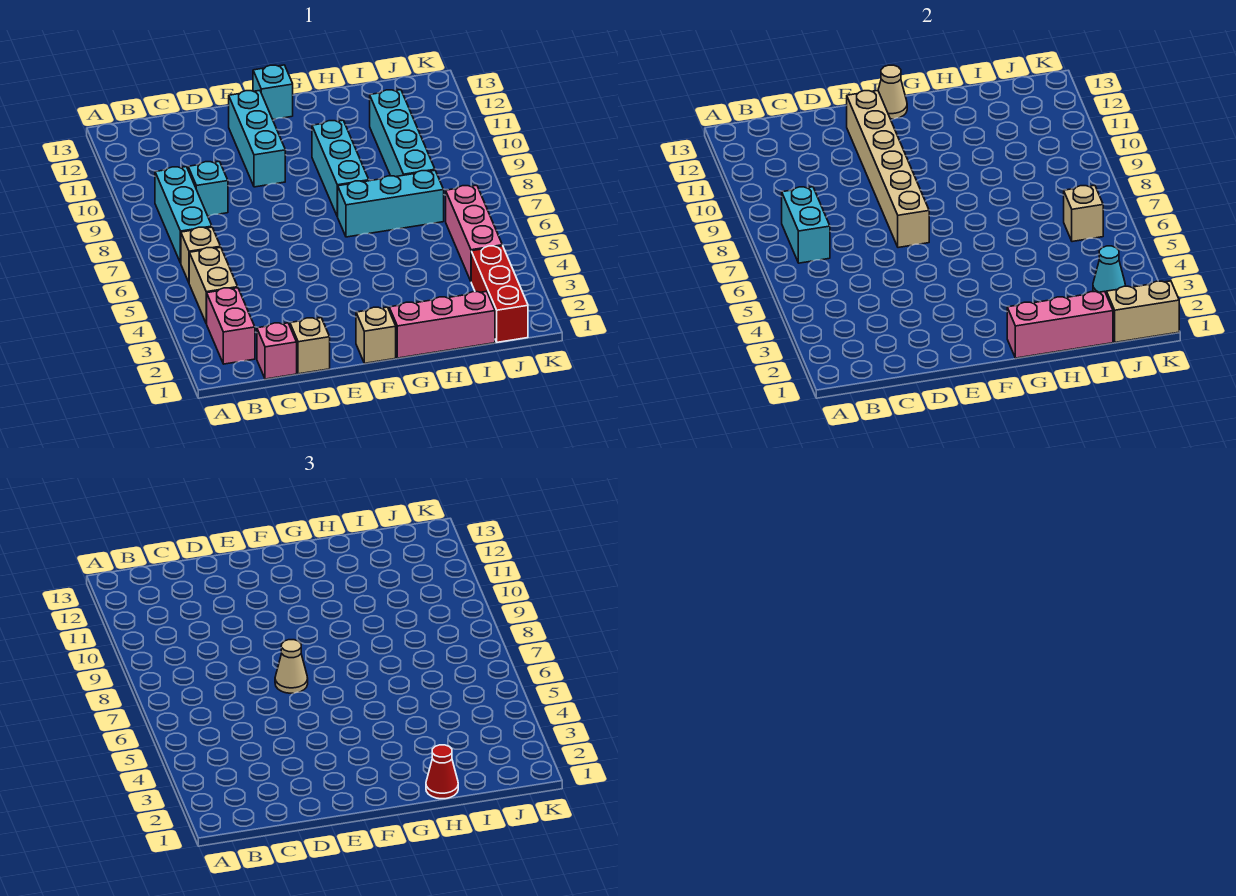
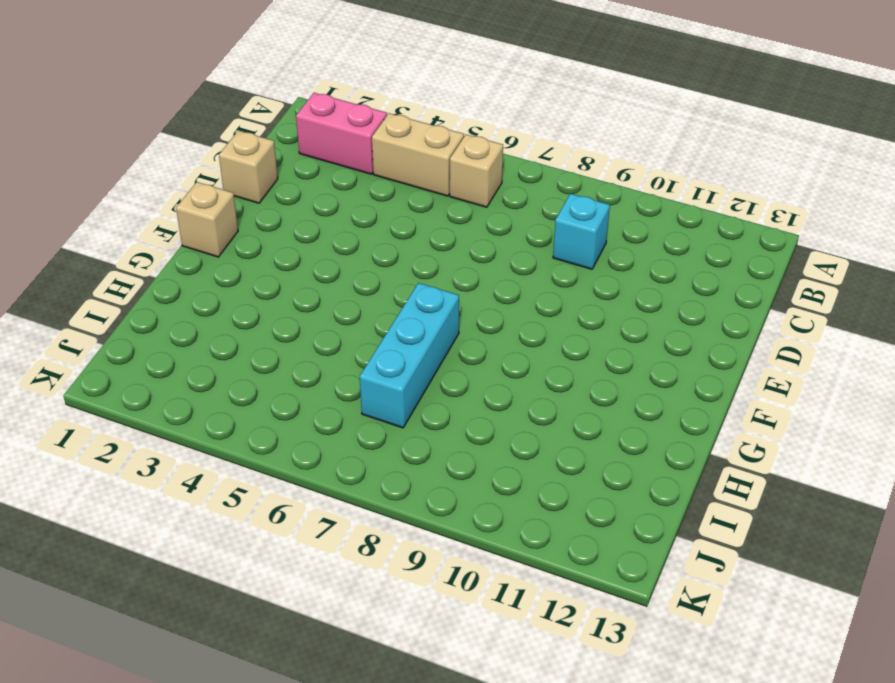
none -> cyan 1x3 brick [155,167,212,263]
none -> pink 1x1 brick [257,323,297,379]
none -> cyan 1x3 brick [229,90,285,187]

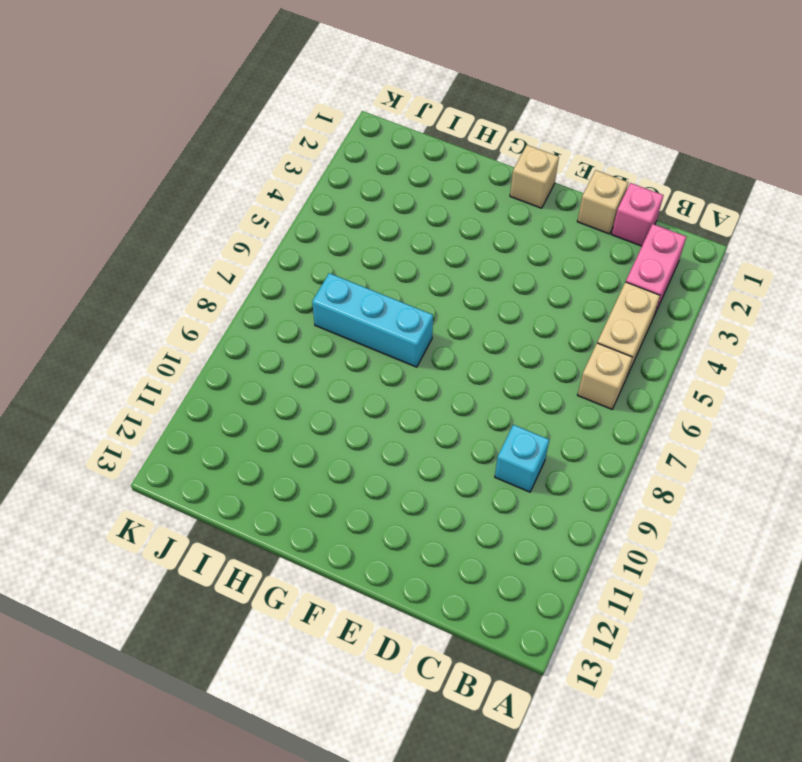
none -> cyan 1x3 brick [155,167,212,263]
none -> cyan 1x3 brick [229,90,285,187]
none -> cyan 1x1 brick [253,65,293,119]

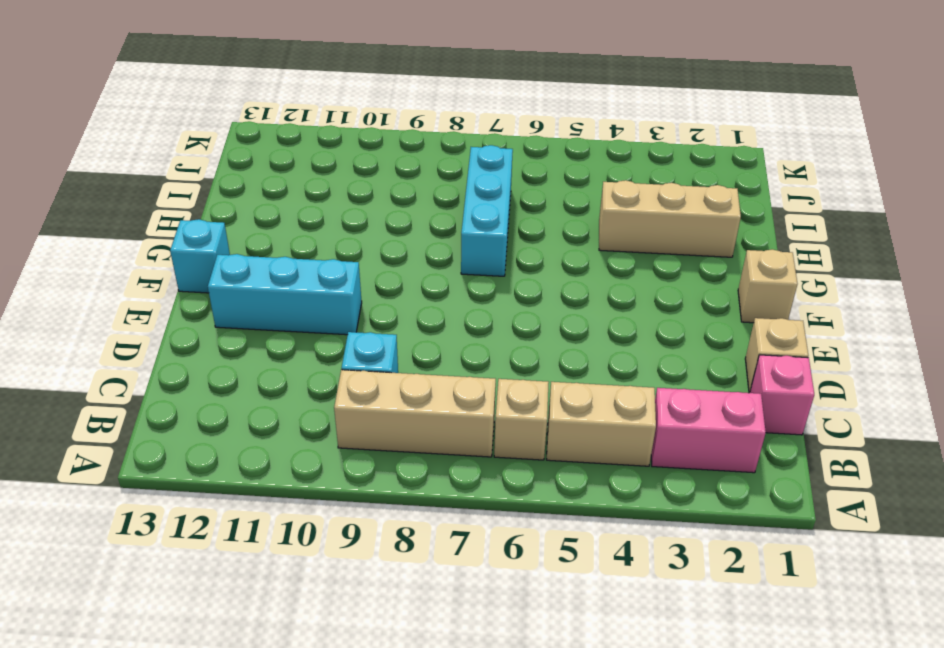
tan 1x3 brick [334,370,496,457] -> cyan 1x3 brick [155,167,212,263]
tan 1x3 brick [599,180,741,257] -> none
none -> pink 1x3 brick [389,291,495,358]
none -> cyan 1x3 brick [312,120,369,217]
none -> cyan 1x4 brick [370,90,435,177]

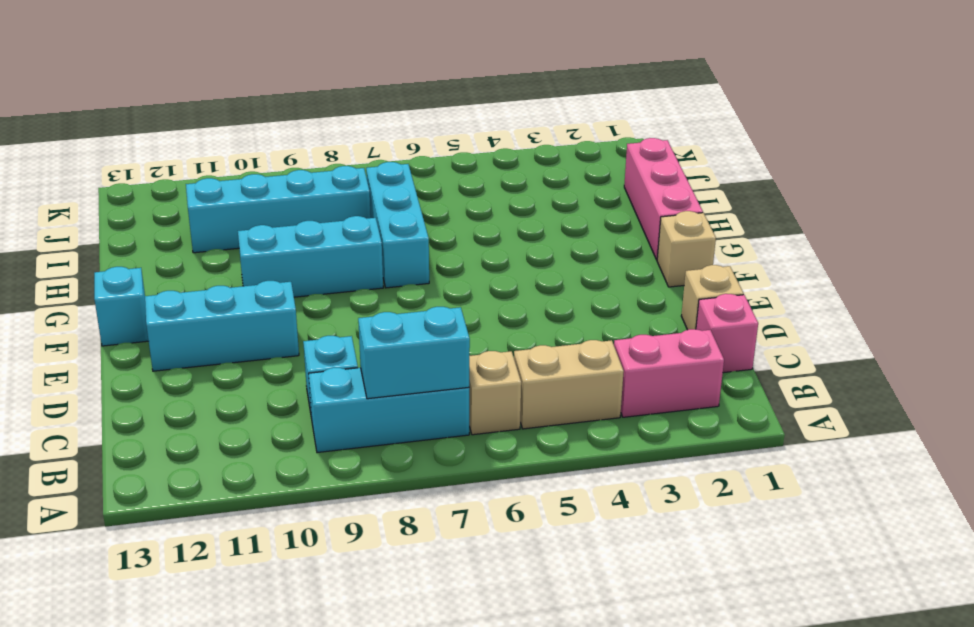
none -> red 1x3 brick [471,246,528,342]
none -> pink 1x3 brick [446,185,502,281]
none -> tan 1x6 brick [847,90,929,248]

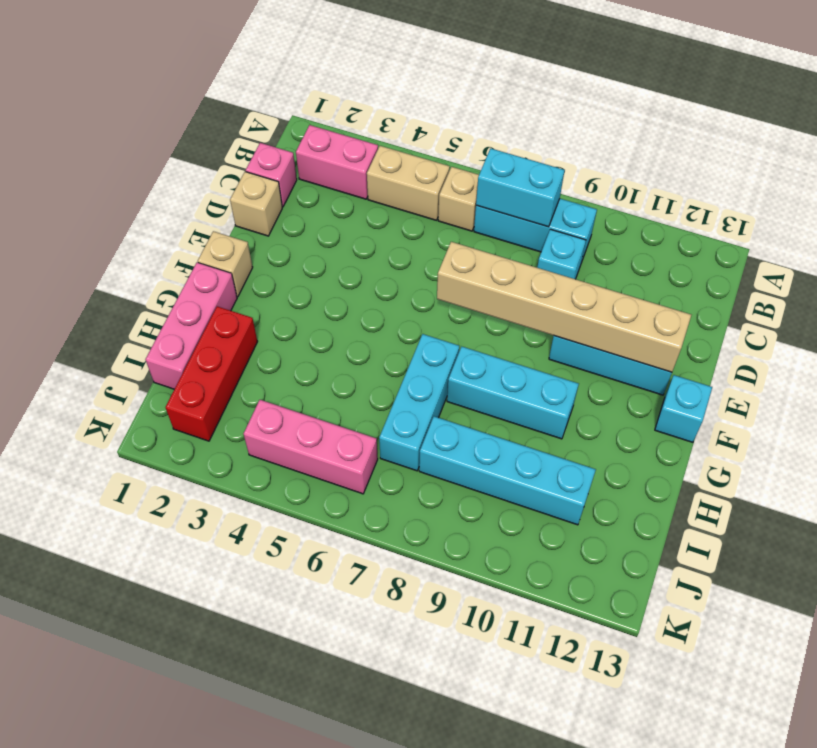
red 1x3 brick [166,306,258,441] -> red 1x3 brick turned to [471,246,528,342]
none -> tan 1x1 cone [878,65,907,119]
none -> pink 1x3 brick [1007,291,1113,358]
none -> tan 1x2 brick [1106,281,1179,342]

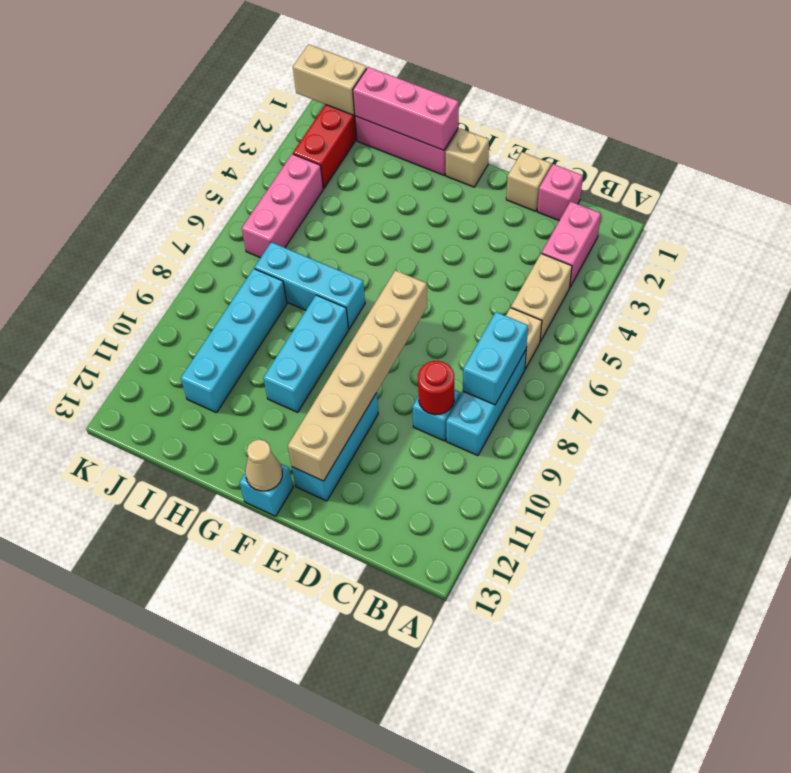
red 1x1 round brick [418,361,454,415] -> none
none -> cyan 1x1 cone [1093,246,1125,293]
none -> tan 1x1 brick [1064,185,1103,242]
none -> tan 1x1 cone [275,640,308,693]

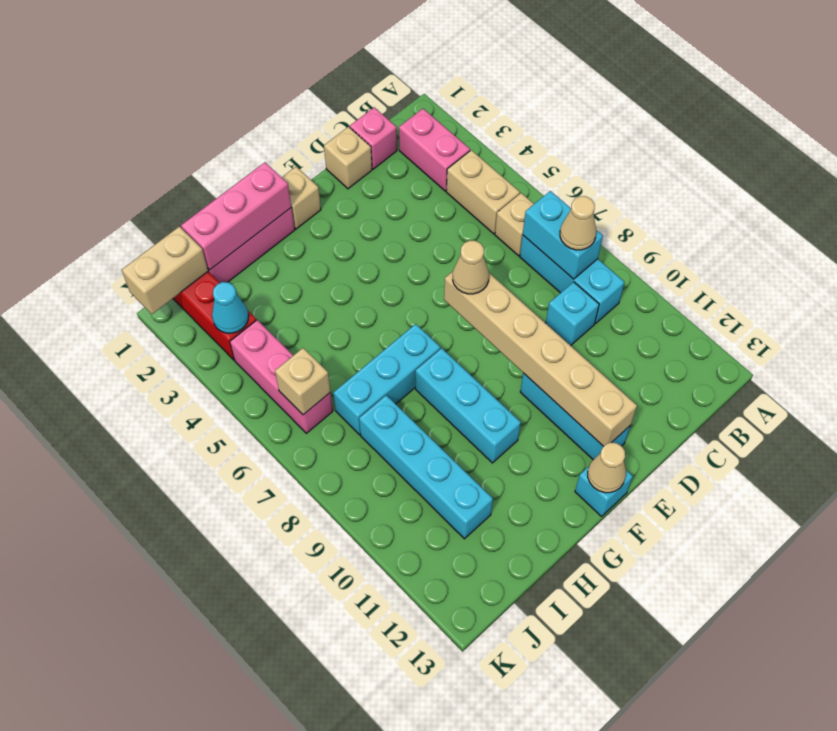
tan 1x1 cone [560,196,596,250] -> none
none -> red 1x1 cone [426,745,458,799]

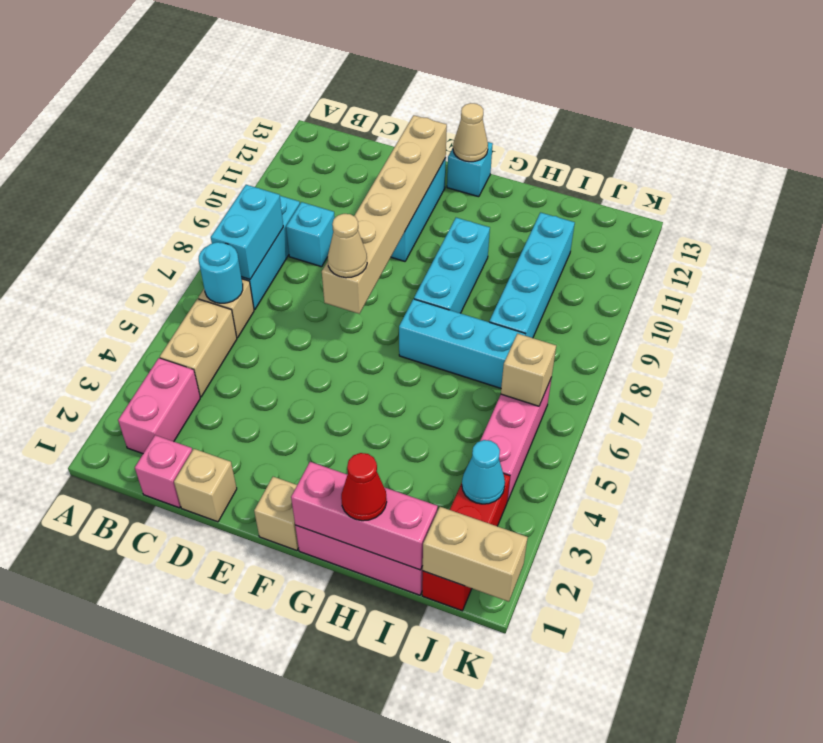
cyan 1x1 round brick [199,242,243,303] -> none

